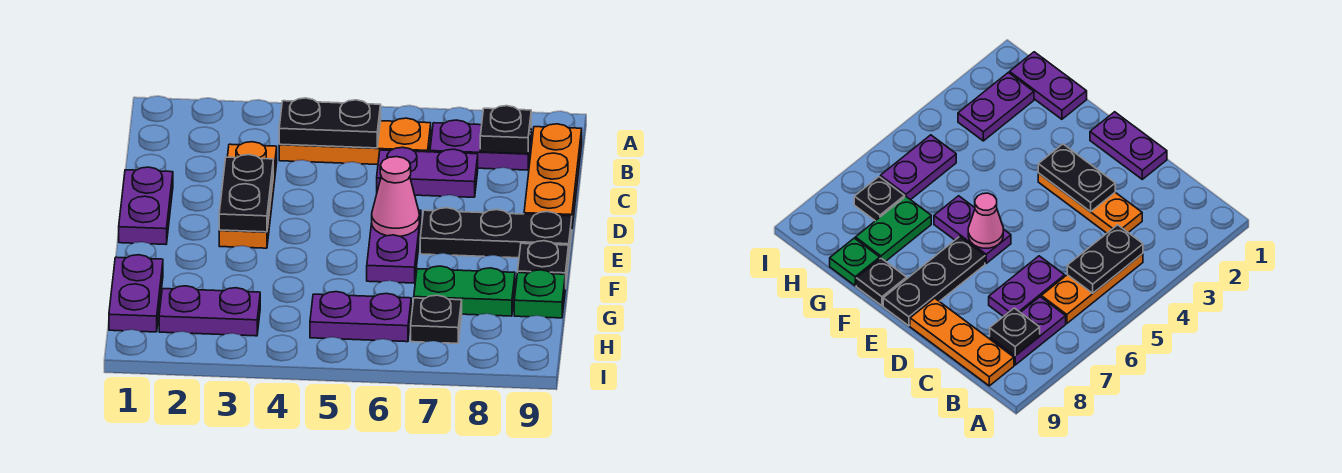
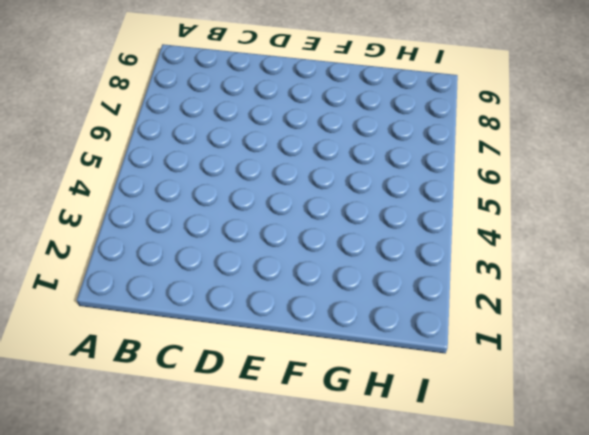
none -> orange 1x3 plate [279,118,431,165]
none -> purple 1x2 plate [430,120,531,170]
none -> orange 1x3 plate [524,124,582,226]

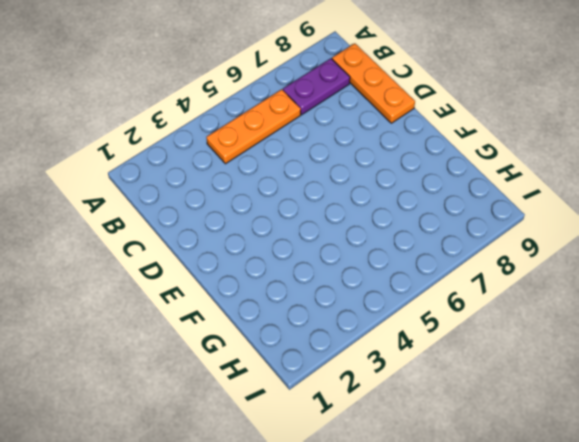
none -> orange 1x3 plate [219,142,277,248]
none -> purple 1x2 plate [377,147,478,197]
none -> purple 1x2 plate [119,167,173,244]

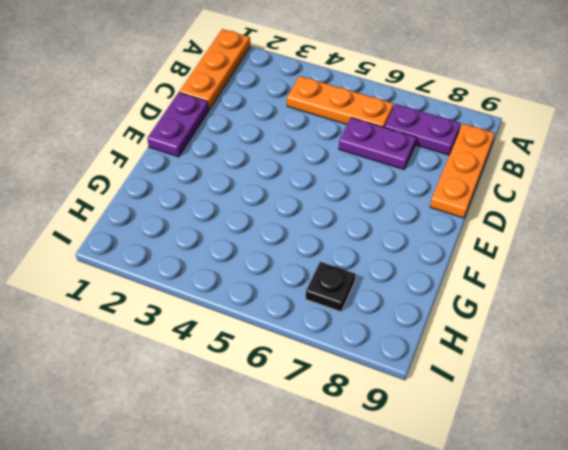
orange 1x3 plate [179,29,250,109] -> orange 1x3 plate moved to [219,142,277,248]
none -> purple 1x2 plate [367,210,421,283]
none -> black 1x3 plate [420,208,572,258]
none -> black 1x1 plate [518,241,569,289]

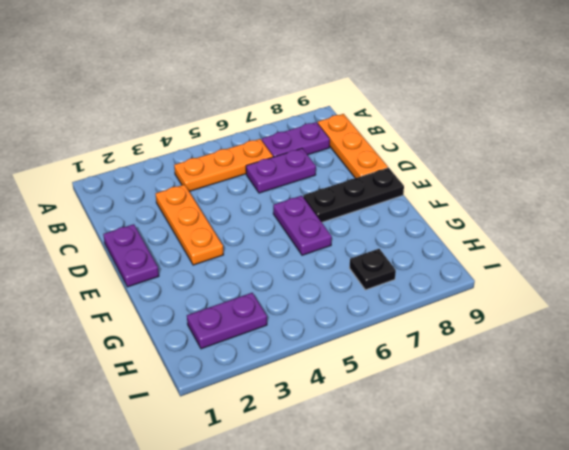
none -> black 1x1 plate [518,241,569,289]
none -> purple 1x2 plate [109,255,163,332]
none -> green 1x2 plate [414,266,515,316]

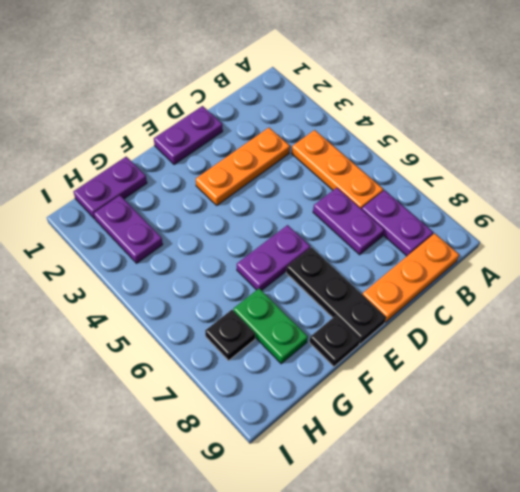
none -> green 1x1 plate [514,270,565,318]
none -> purple 1x2 plate [310,292,411,342]
none -> black 1x2 plate [279,98,381,148]

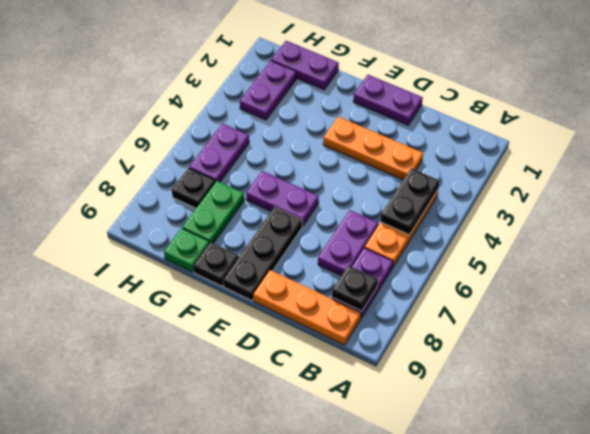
none -> black 1x2 plate [219,155,273,232]
none -> pink 1x1 cone [372,157,419,236]

